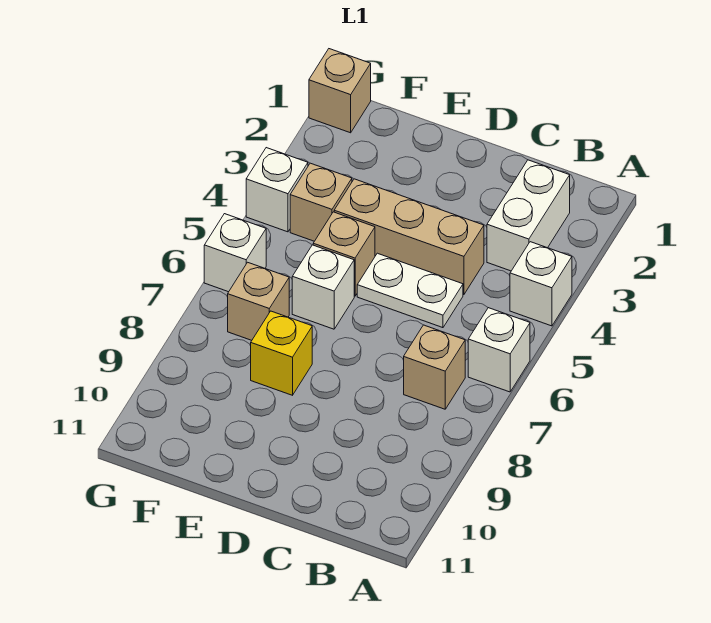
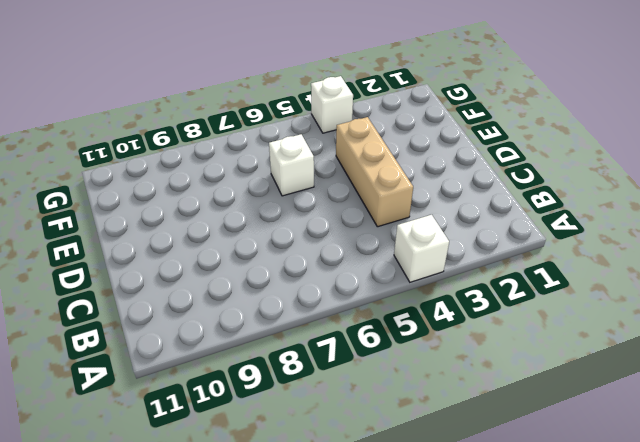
none -> white 1x1 brick [468,308,530,392]
none -> white 1x2 brick [487,160,570,271]
none -> tan 1x1 brick [404,325,465,409]

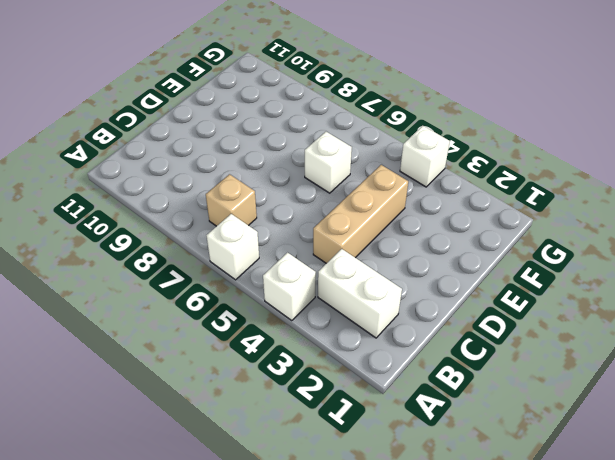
none -> white 1x2 plate [357,253,463,328]
none -> tan 1x1 brick [313,212,375,296]
none -> yellow 1x1 brick [251,311,312,395]

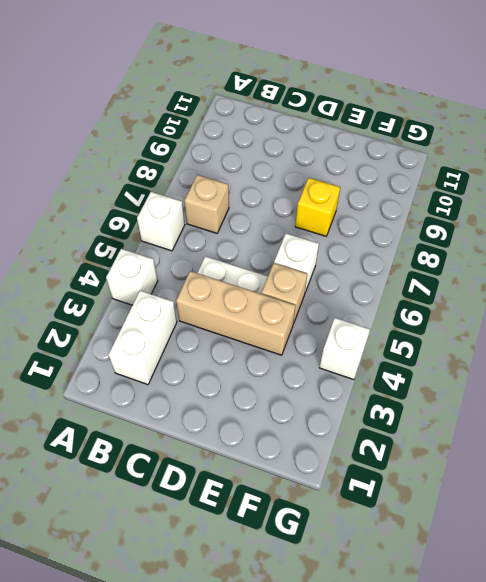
none -> tan 1x1 brick [290,163,352,241]
none -> tan 1x1 brick [228,262,289,340]
none -> tan 1x1 brick [309,49,371,133]

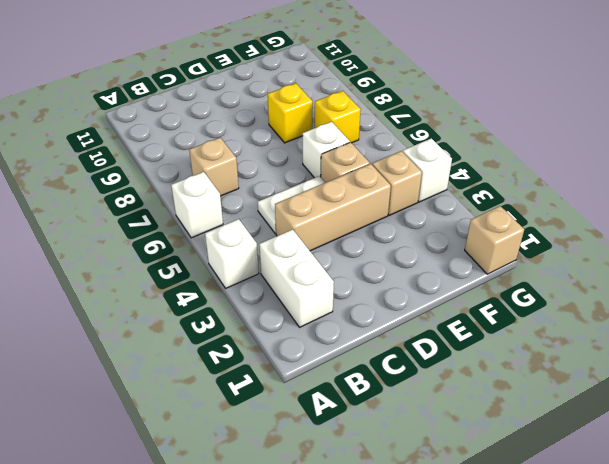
yellow 1x1 brick [315,91,361,143] -> tan 1x1 brick [228,262,289,340]
none -> white 1x1 brick [204,214,266,292]

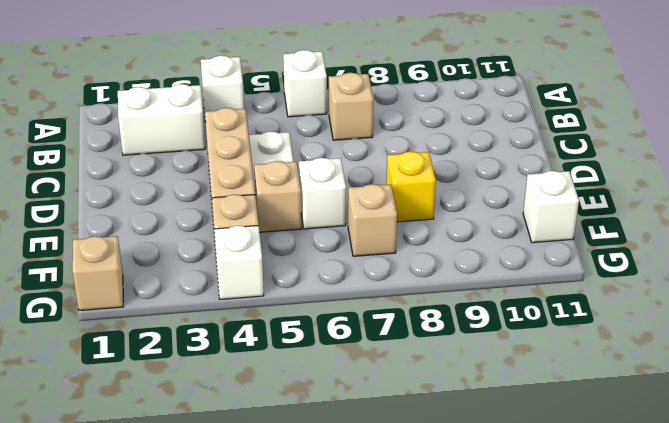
white 1x1 brick [523,171,579,243] -> white 1x1 brick moved to [204,214,266,292]

